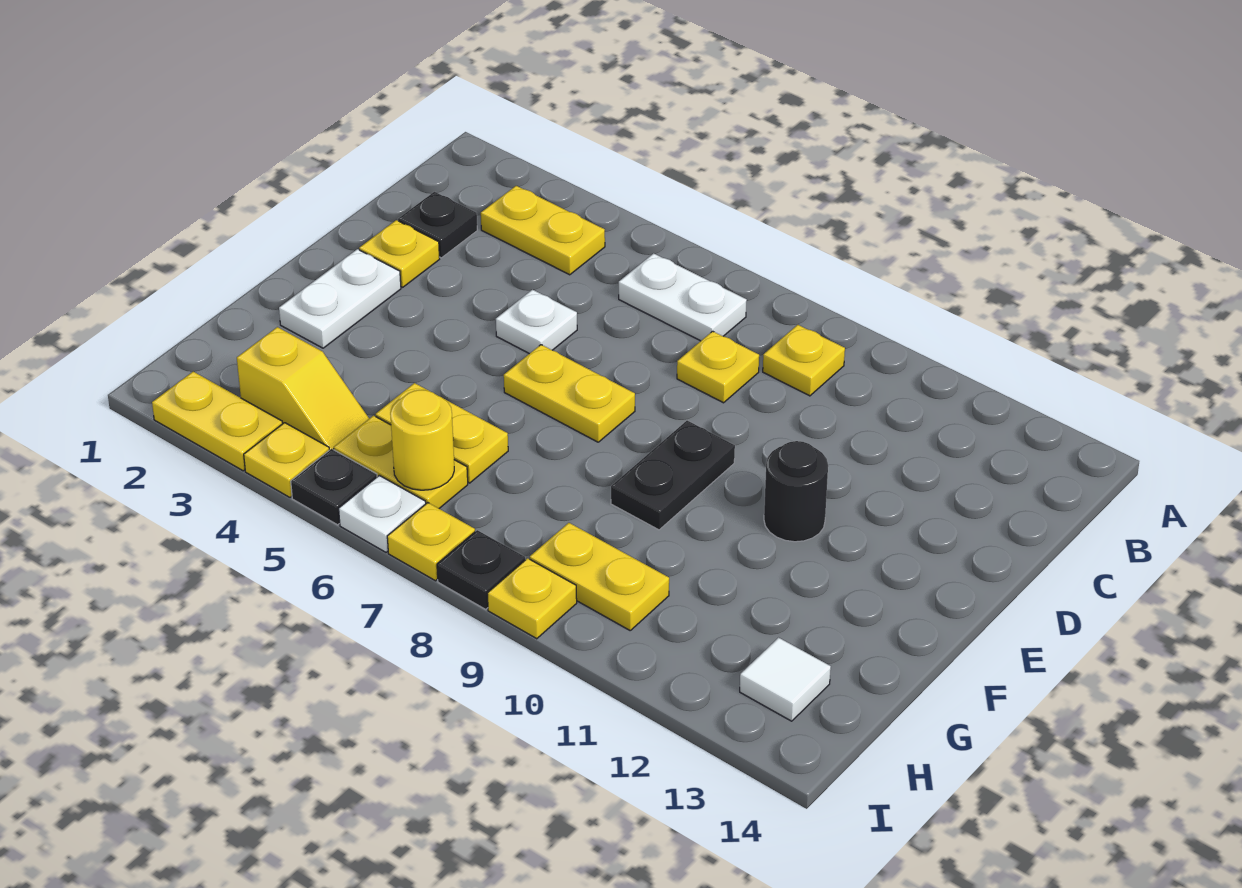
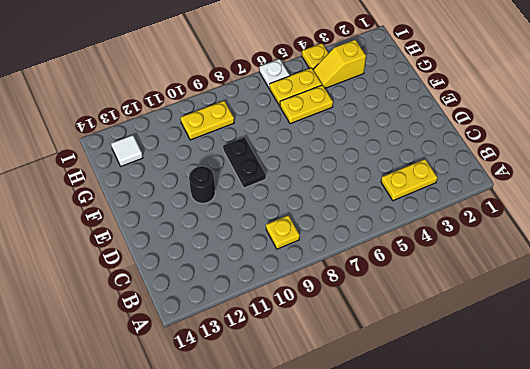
none -> white 1x2 plate [619,253,747,341]
none -> black 1x1 plate [398,192,477,258]
none -> yellow 1x1 plate [677,331,759,403]

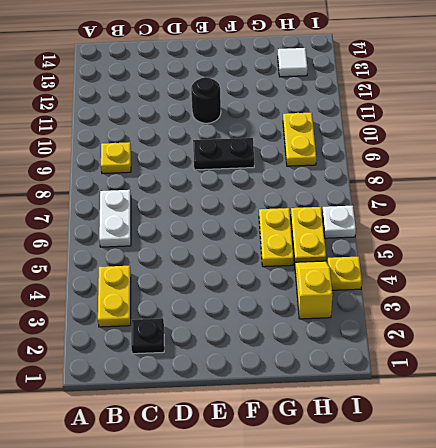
none -> yellow 1x1 plate [677,331,759,403]
none -> yellow 1x1 plate [359,220,440,287]
none -> white 1x1 plate [496,290,577,354]

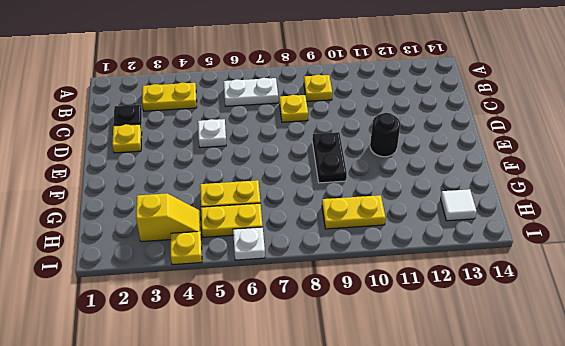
none -> white 1x2 plate [279,249,401,348]
none -> yellow 1x2 plate [504,345,635,442]
none -> yellow 1x2 plate [152,372,283,471]

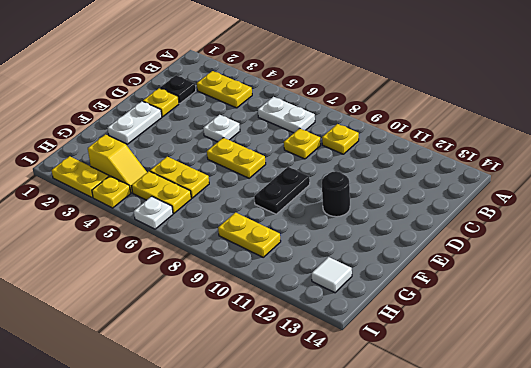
none -> black 1x1 plate [291,449,377,525]
none -> yellow 1x1 plate [387,503,475,581]
none -> black 1x1 plate [437,530,525,609]

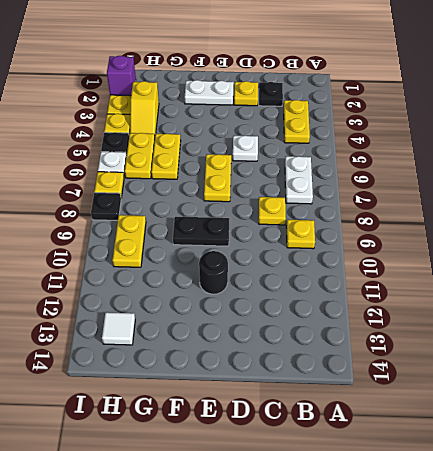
purple 1x1 brick [107,56,136,96] -> none
none -> yellow 1x1 plate [487,558,577,639]
none -> yellow 1x1 round brick [390,390,454,490]

